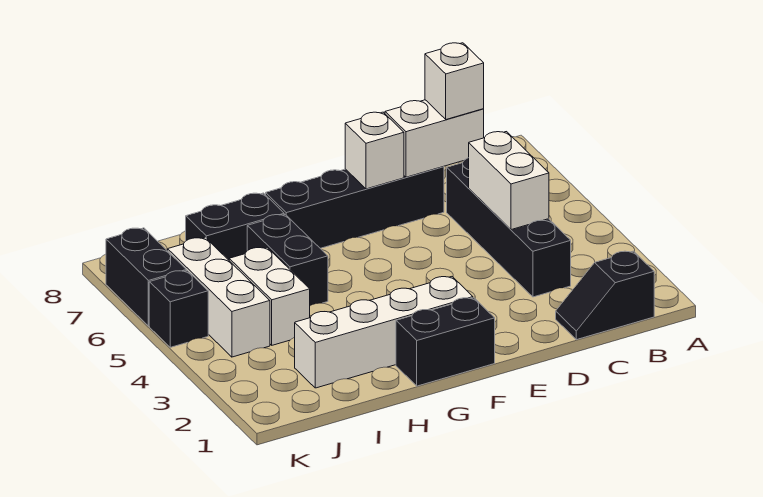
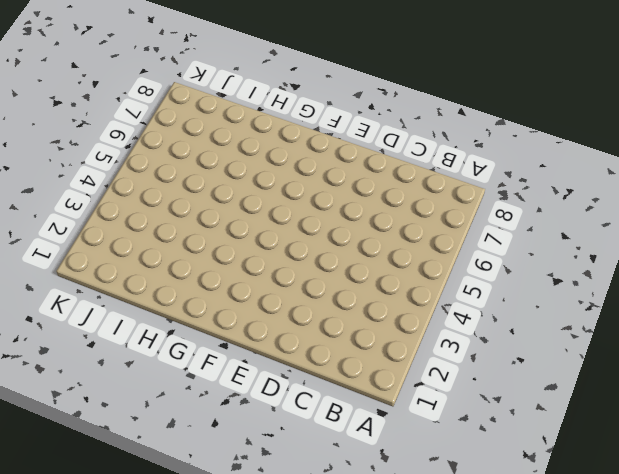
none -> black 1x2 slope [556,251,654,340]
none -> black 1x4 brick [447,158,571,297]
none -> black 1x4 brick [266,167,444,248]

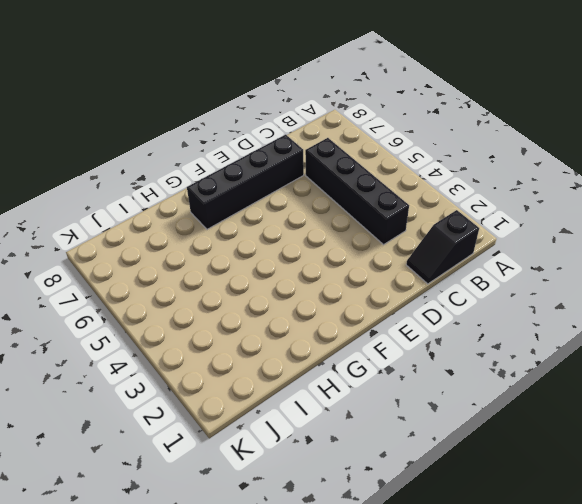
none -> black 1x2 brick [396,298,495,386]
none -> white 1x4 brick [295,277,473,388]
none -> black 1x2 brick [247,214,328,306]

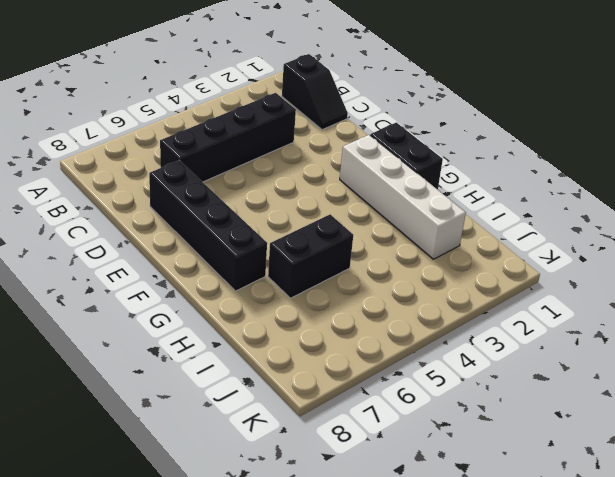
none -> black 1x2 brick [186,193,284,260]
none -> white 1x2 brick [229,248,310,345]
none -> white 1x3 brick [168,238,270,357]

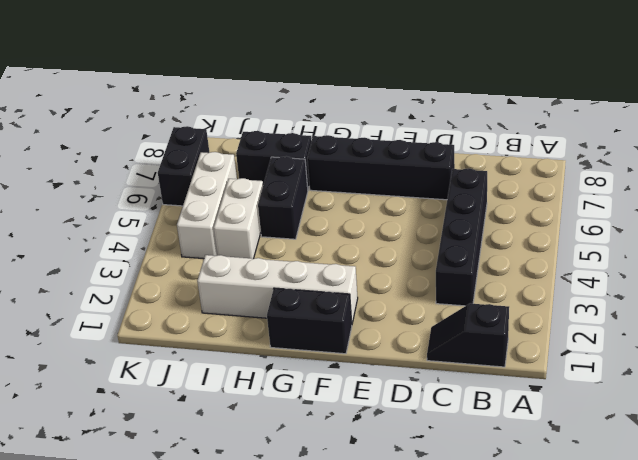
none -> black 1x1 brick [149,271,208,347]
none -> white 1x2 brick [469,132,549,230]
none -> white 1x2 brick [385,100,484,177]

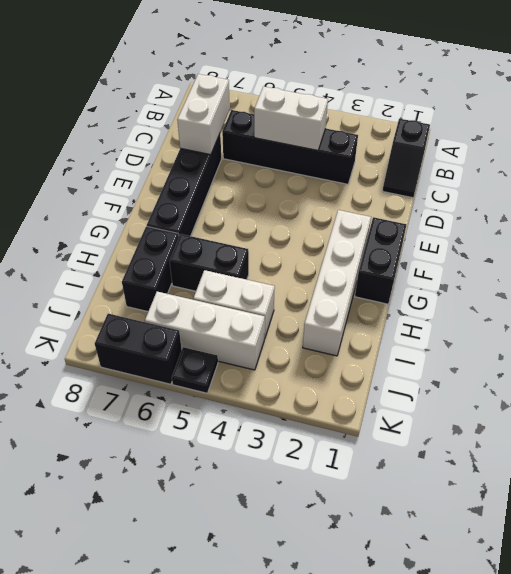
black 1x1 plate [172,347,218,393] -> black 1x1 brick [149,271,208,347]
none -> white 1x1 brick [345,112,404,189]
none -> white 1x1 brick [425,43,484,119]

